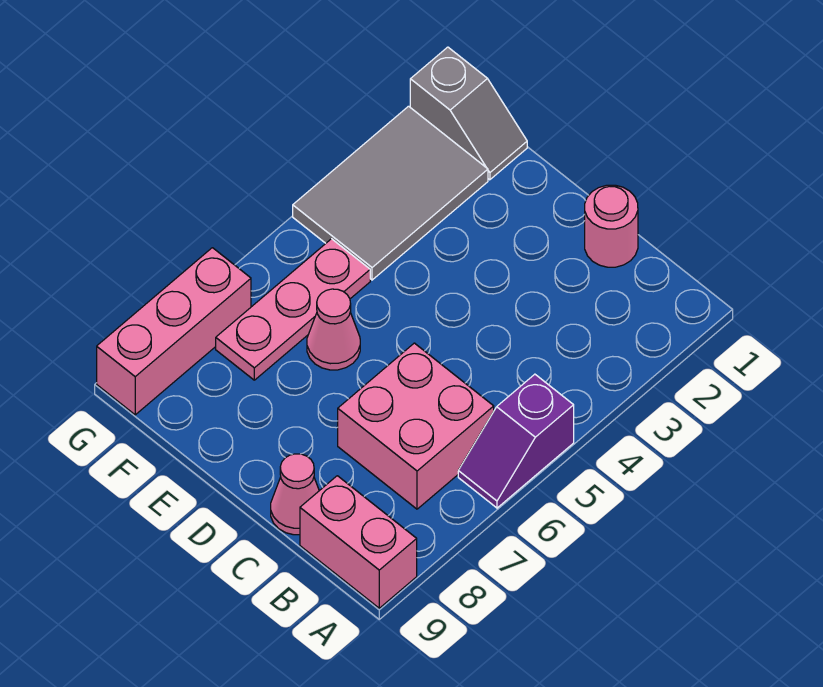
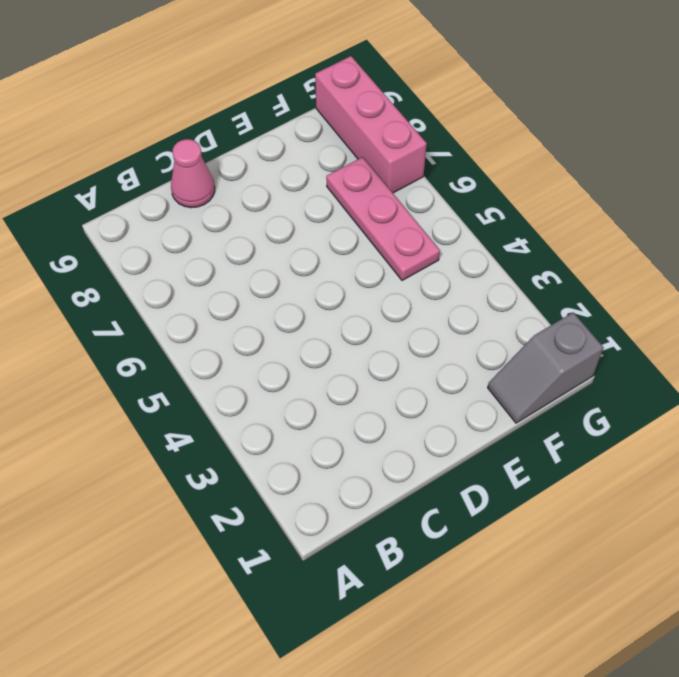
none -> purple 1x2 slope [458,374,574,508]
none -> pink 1x2 brick [300,476,417,608]

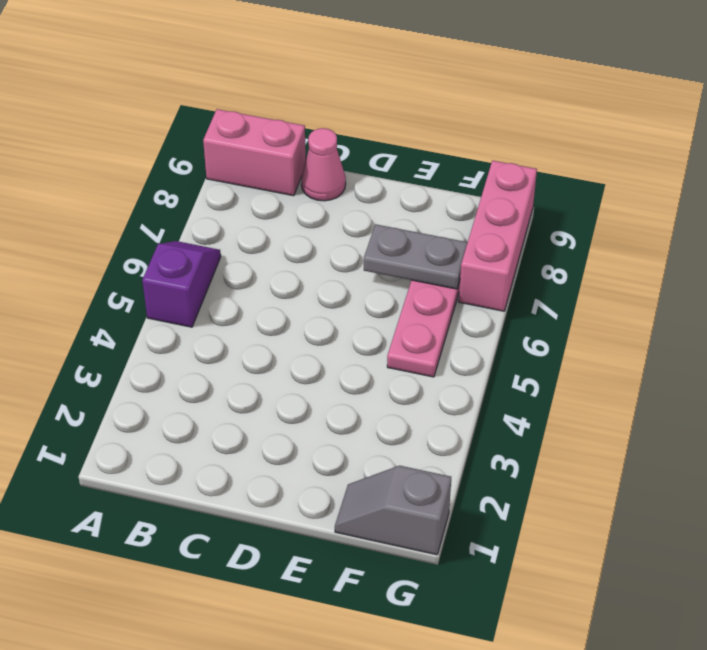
grey 1x2 plate [364,224,468,289] -> none
none -> pink 2x2 brick [338,343,494,509]
none -> pink 1x1 round brick [585,185,638,267]

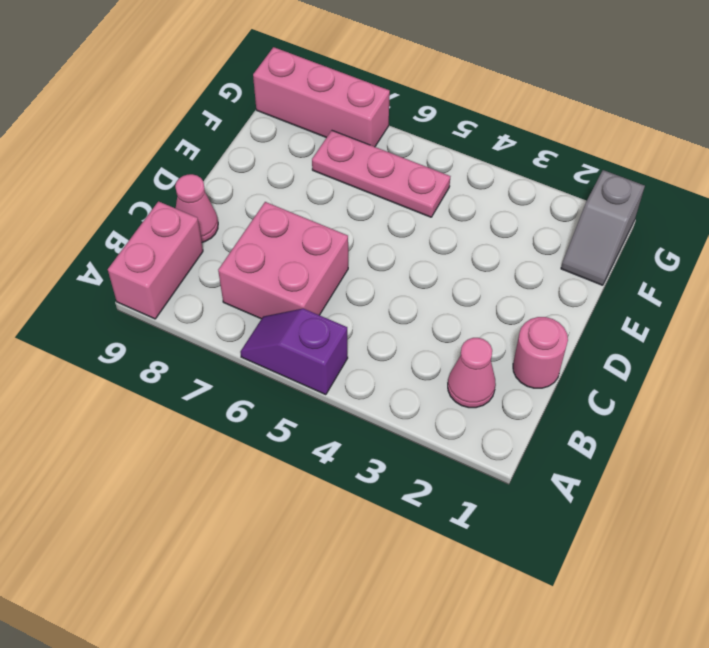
pink 1x1 cone [448,338,496,408] -> pink 1x1 cone moved to [307,289,360,370]
none -> grey 2x3 tile [293,106,488,280]

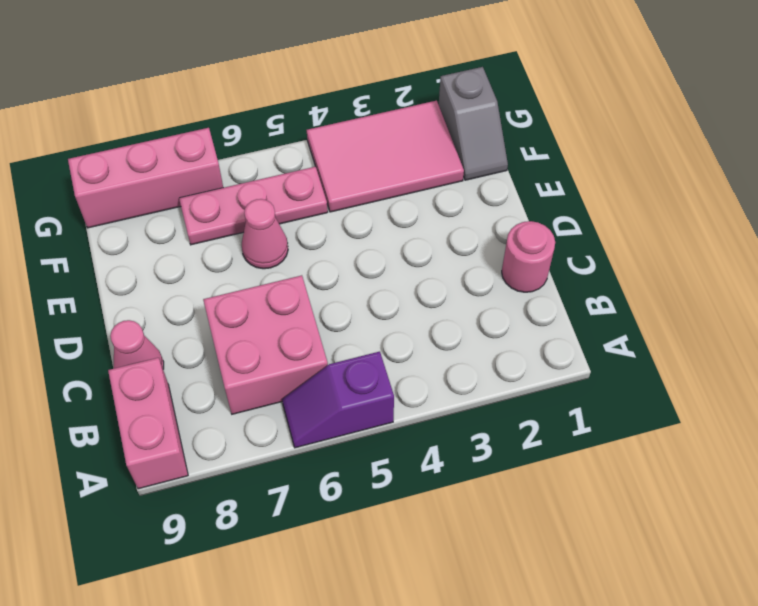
pink 2x3 tile [307,101,464,212] -> grey 2x3 tile [293,106,488,280]

